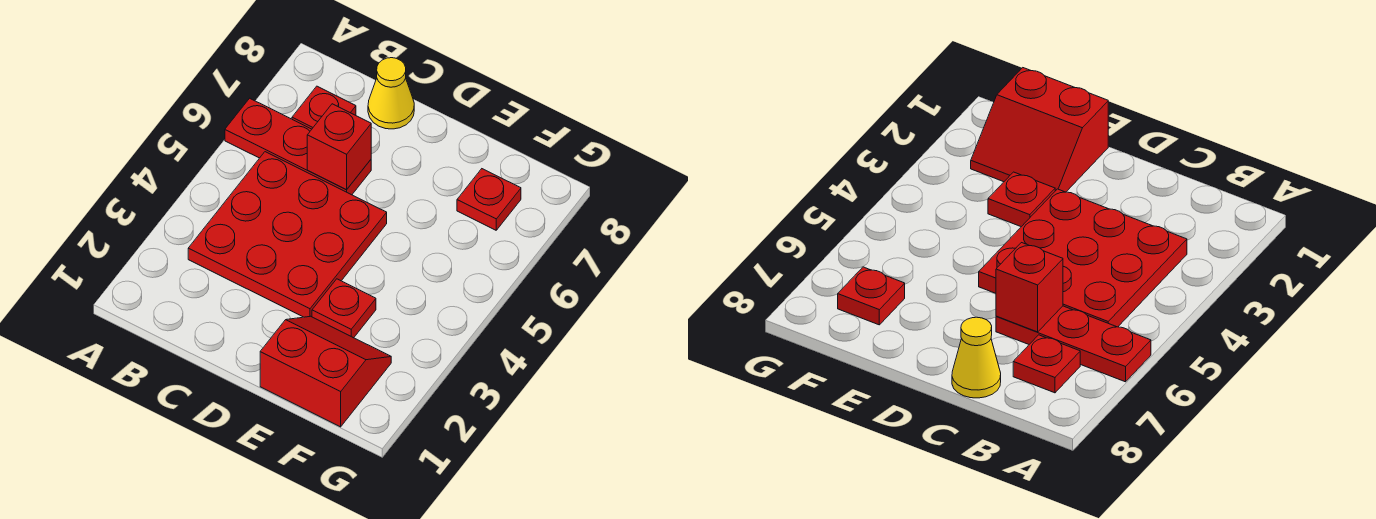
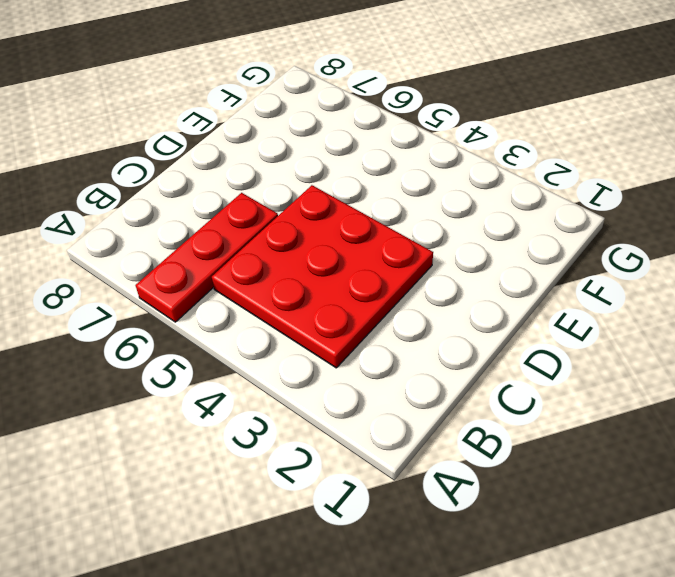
none -> red 1x1 plate [292,86,356,129]
none -> yellow 1x1 cone [368,58,414,129]

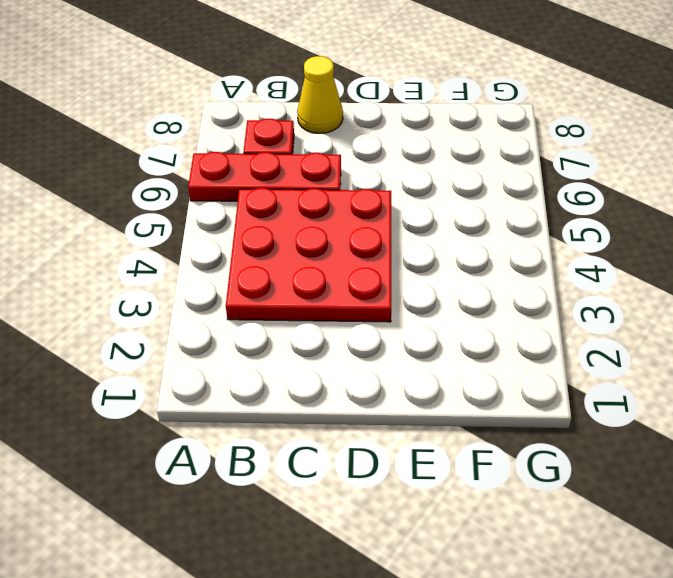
none -> red 2x2 slope [260,316,391,427]
none -> red 1x1 plate [312,279,376,338]

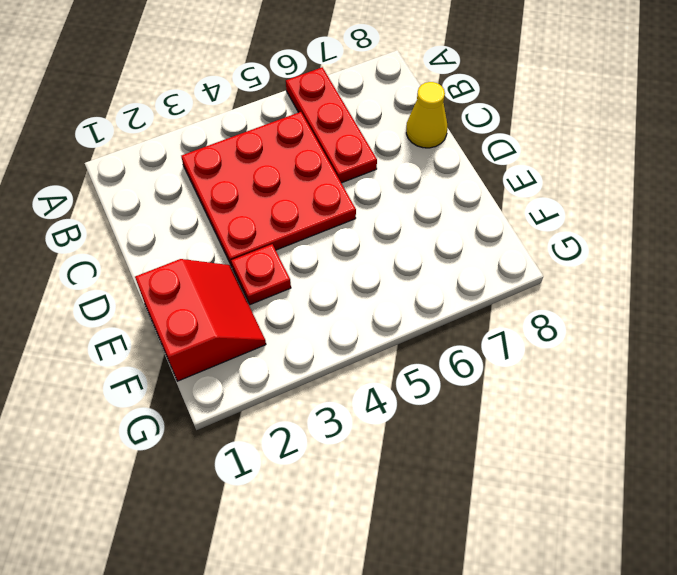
none -> red 1x1 plate [292,86,356,129]
none -> red 1x1 plate [457,169,521,230]

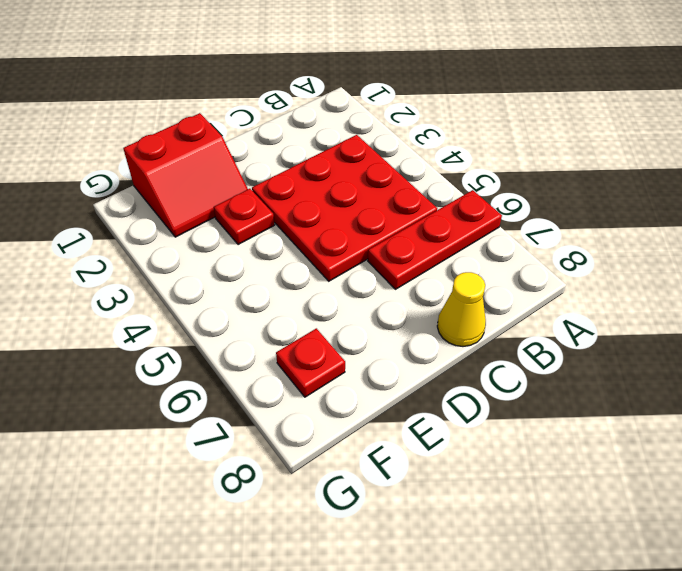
none -> red 1x1 plate [292,86,356,129]
none -> red 1x1 brick [307,104,371,189]

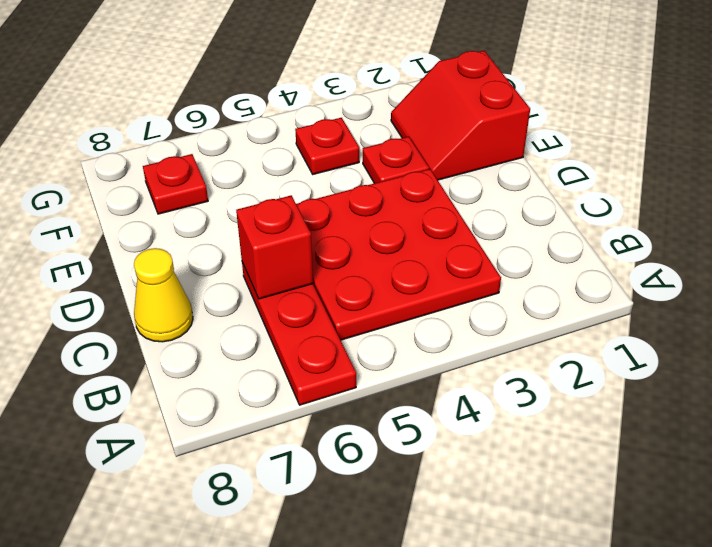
red 1x1 plate [295,118,359,174] -> red 1x1 plate moved to [292,86,356,129]

